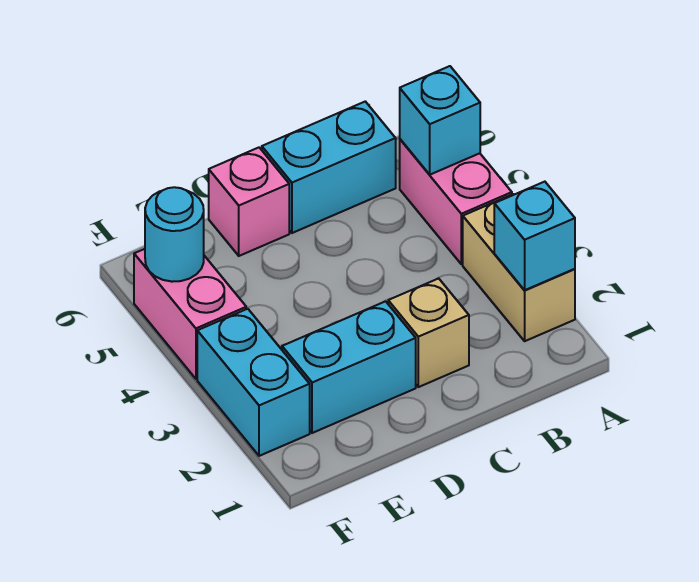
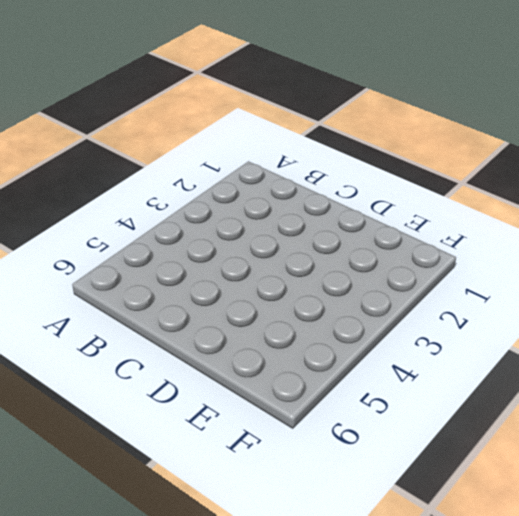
none -> tan 1x2 brick [463,194,575,341]
none -> pink 1x2 brick [400,139,512,264]

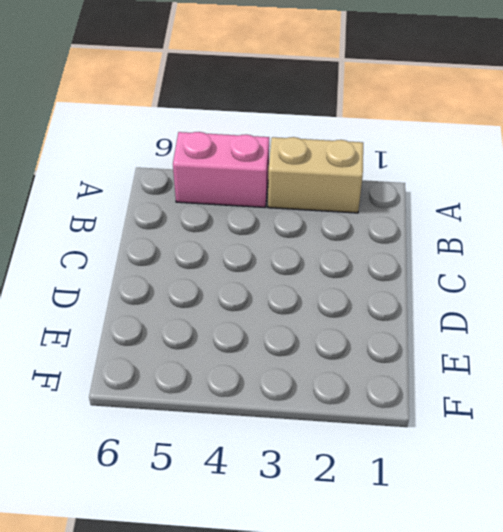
none -> cyan 1x2 brick [262,101,396,233]
none -> tan 1x1 brick [388,278,469,387]

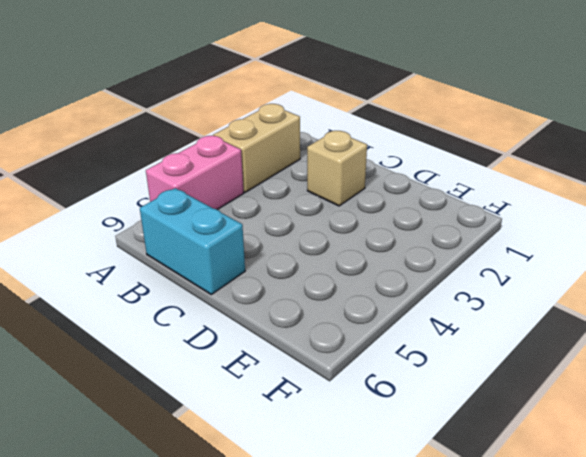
none -> cyan 1x2 brick [282,301,416,433]
none -> pink 1x1 brick [209,148,289,256]

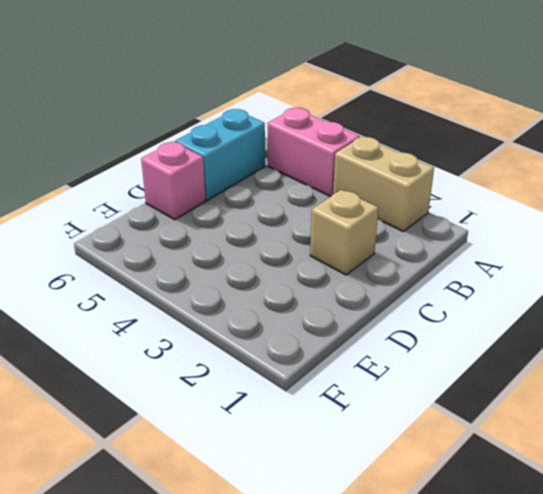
none -> cyan 1x2 brick [282,301,416,433]
none -> cyan 1x2 brick [197,309,310,456]

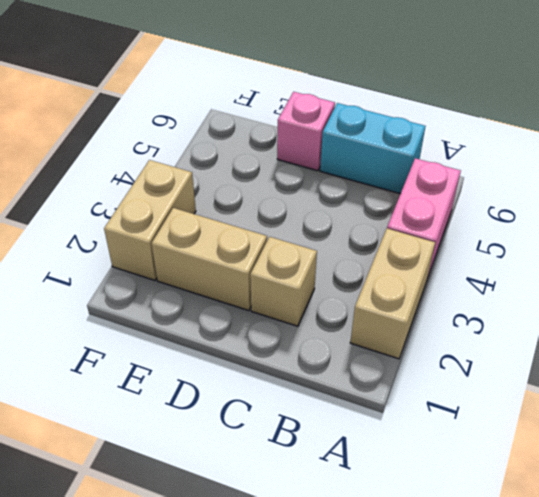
tan 1x2 brick [152,208,267,311] -> cyan 1x2 brick [282,301,416,433]
tan 1x2 brick [104,160,196,280] -> cyan 1x2 brick [197,309,310,456]
none -> pink 1x2 brick [134,249,246,379]
none -> cyan 1x1 brick [494,182,575,290]

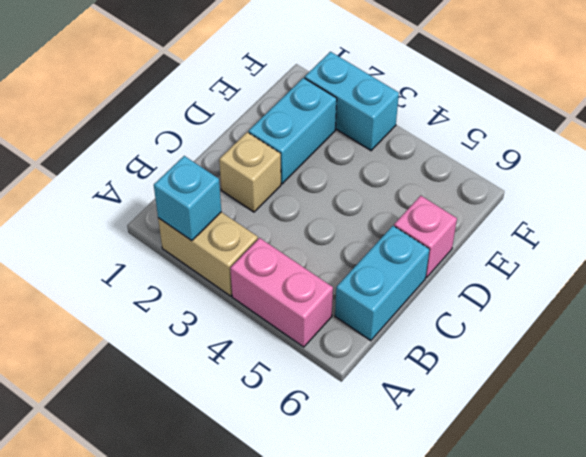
none -> pink 1x2 brick [134,249,246,379]
none -> cyan 1x1 brick [400,66,480,175]

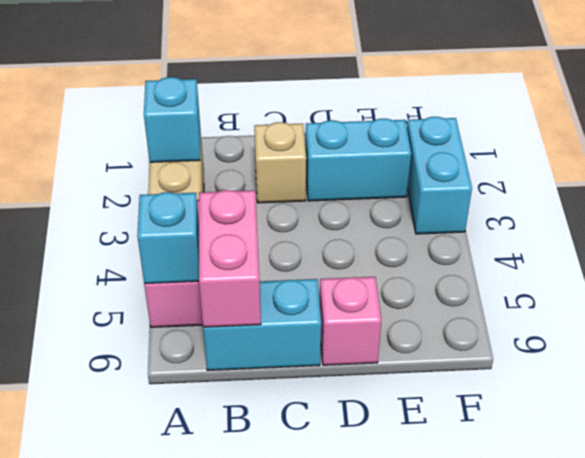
pink 1x2 brick [199,190,261,327] -> pink 1x2 brick moved to [134,249,246,379]
none -> cyan 1x1 round brick [145,187,204,282]

